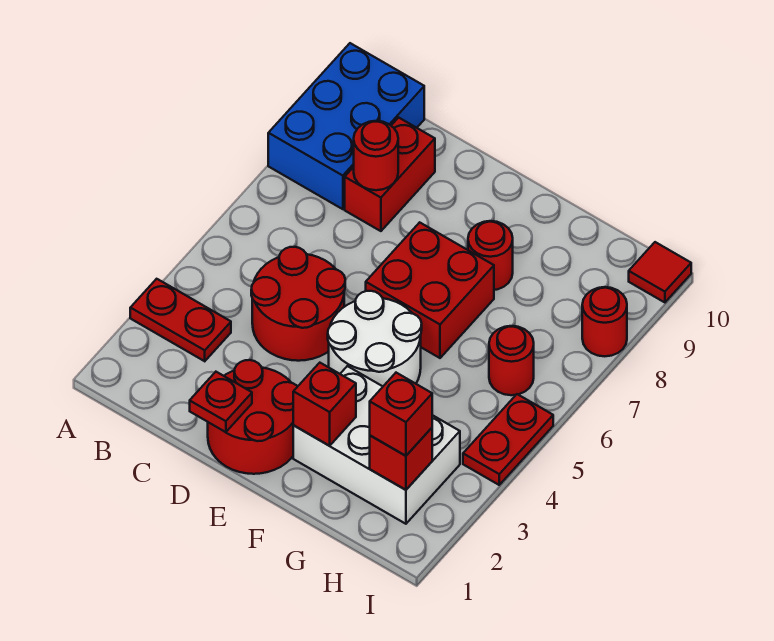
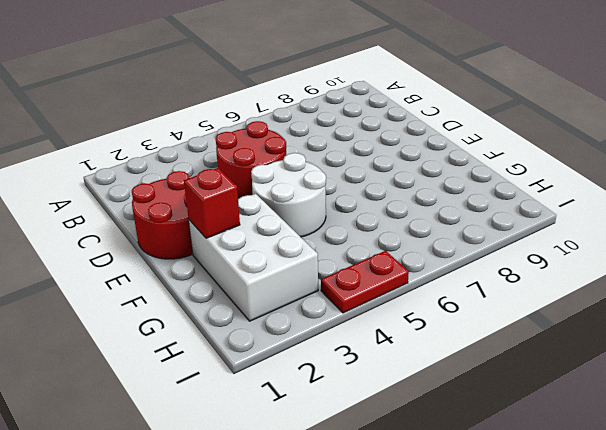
none -> red 1x2 plate [130,279,231,361]
none -> blue 2x3 brick [268,43,424,209]
none -> red 1x2 brick [345,118,435,231]

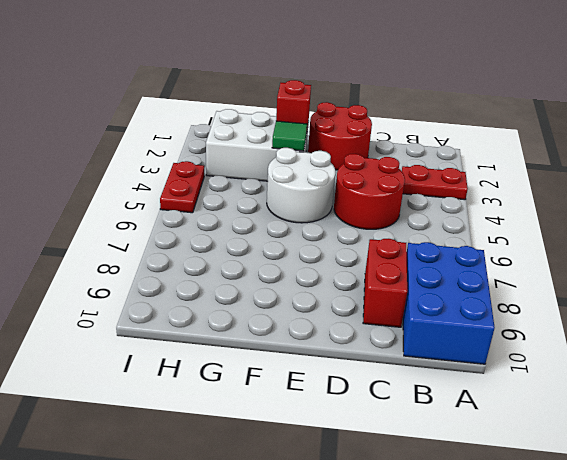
green 1x1 tile [272,121,307,151] -> none
none -> red 2x2 brick [366,222,494,358]
none -> red 1x1 round brick [468,221,513,290]
none -> red 1x1 round brick [489,326,534,395]

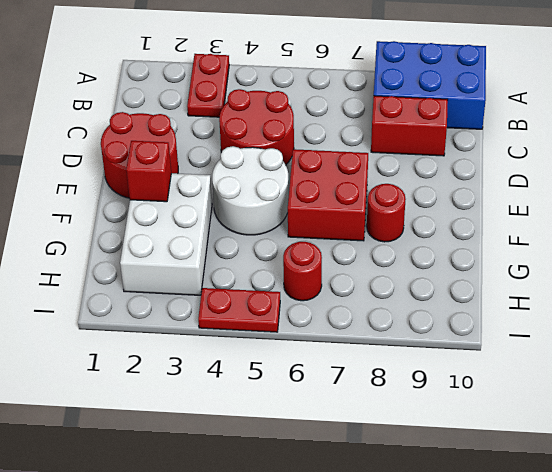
none -> red 1x1 round brick [582,287,627,356]
none -> red 1x1 tile [629,242,691,302]
none -> red 1x1 round brick [354,121,398,190]

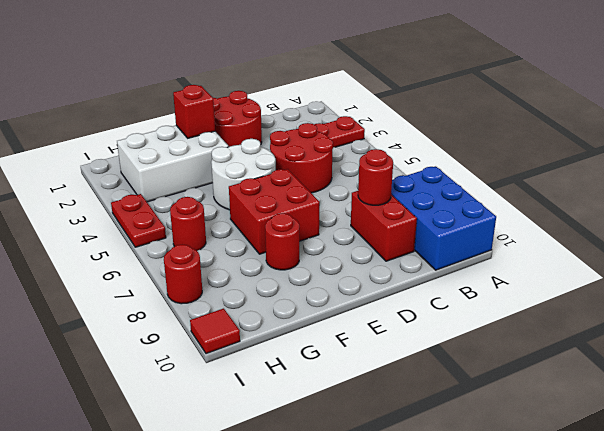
none -> red 1x1 plate [190,372,252,432]
none -> red 1x1 brick [370,428,432,490]
none -> red 1x1 brick [370,373,432,456]

